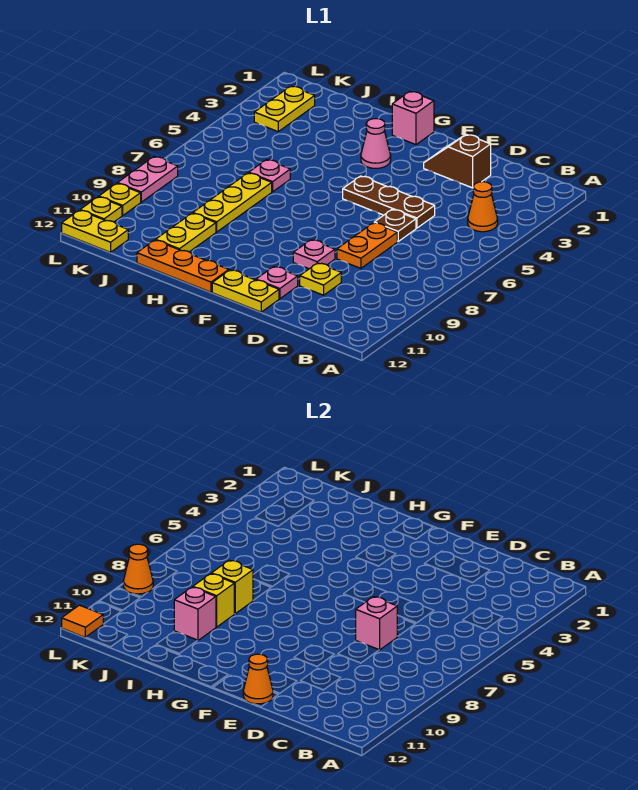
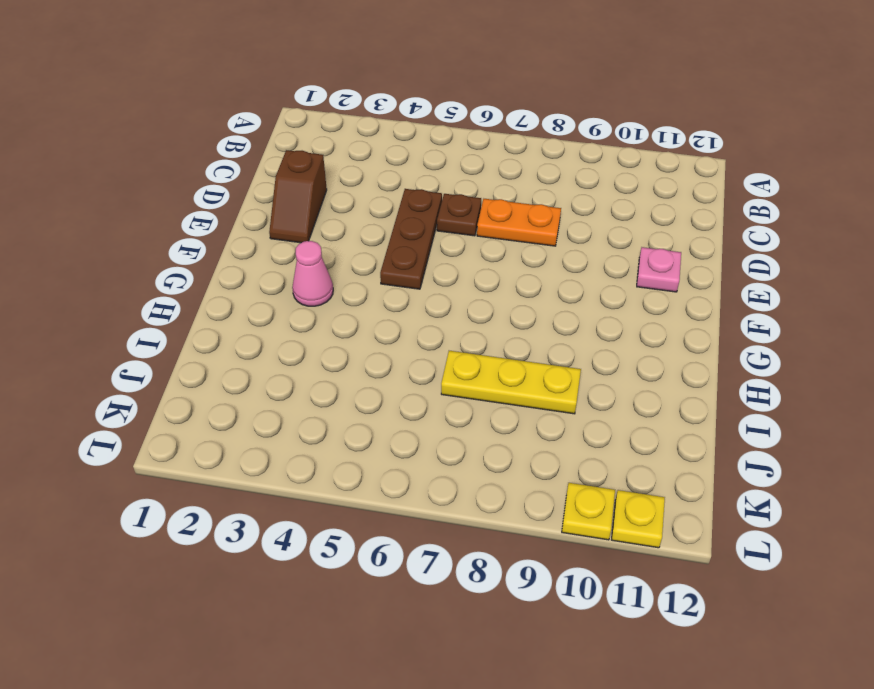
none -> orange 1x1 cone [468,182,498,232]
none -> yellow 1x1 plate [300,263,341,295]
none -> pink 1x1 plate [293,240,335,269]

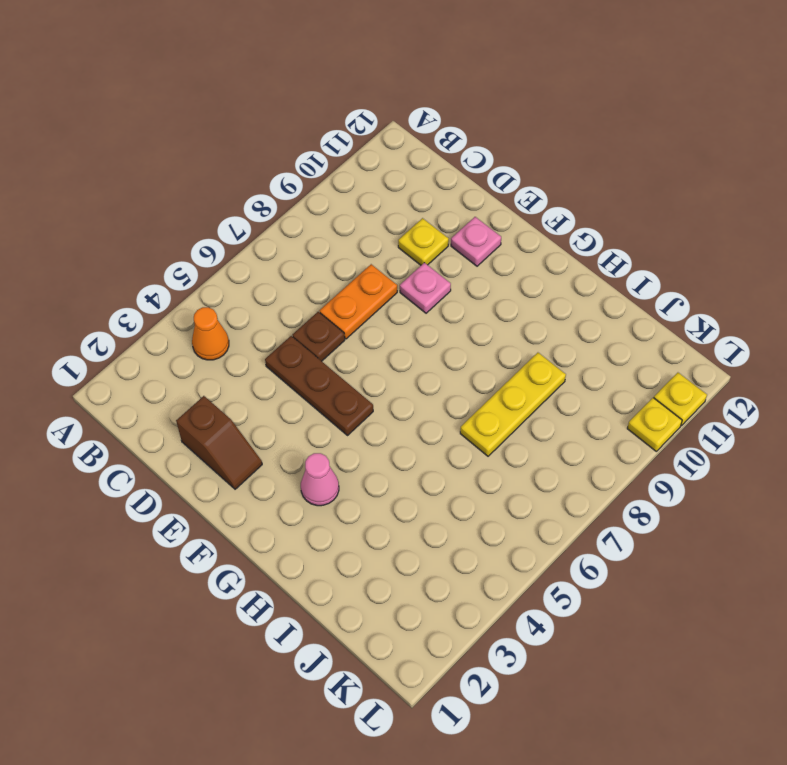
none -> yellow 1x2 plate [212,270,279,312]
none -> pink 1x1 brick [392,91,434,145]
none -> orange 1x3 plate [137,240,229,292]

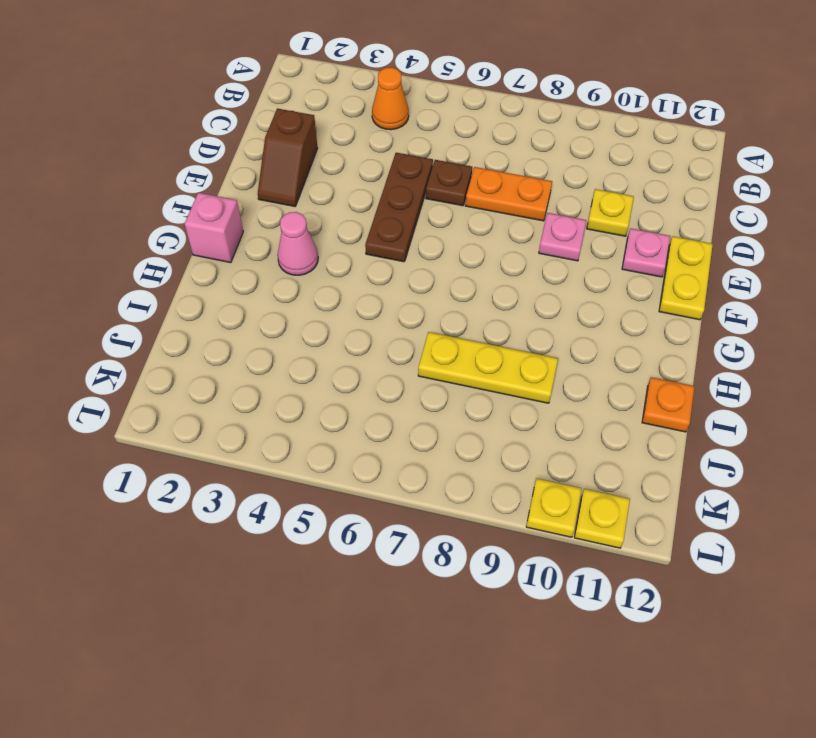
orange 1x1 plate [642,377,695,432] -> orange 1x3 plate [137,240,229,292]
none -> pink 1x1 plate [249,160,290,192]
none -> yellow 1x2 plate [156,213,216,252]
none -> yellow 1x2 plate [254,86,315,131]

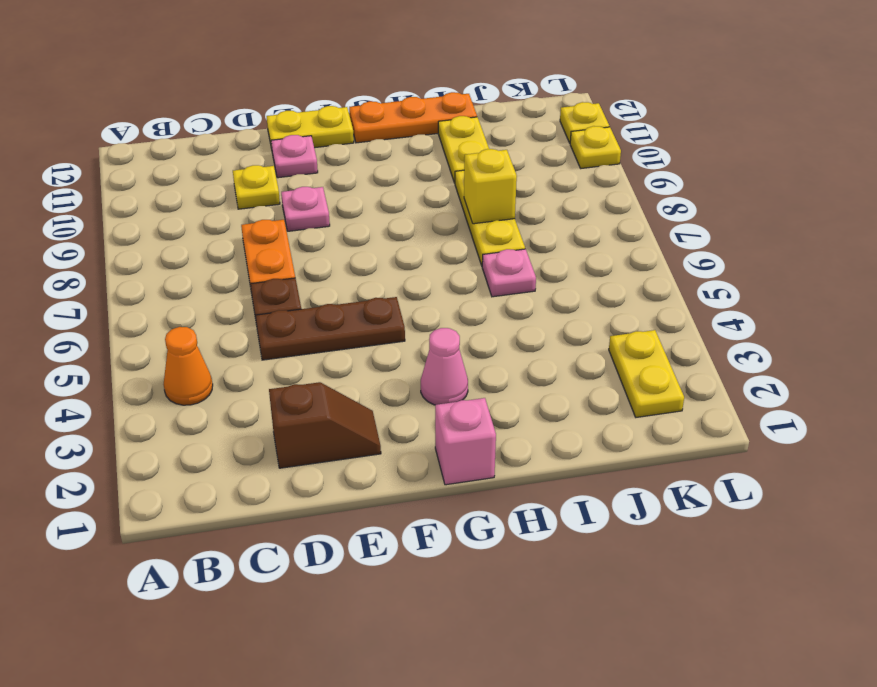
none -> yellow 1x2 plate [62,210,128,252]
none -> pink 1x2 plate [117,157,178,202]
none -> pink 1x1 brick [356,597,398,650]

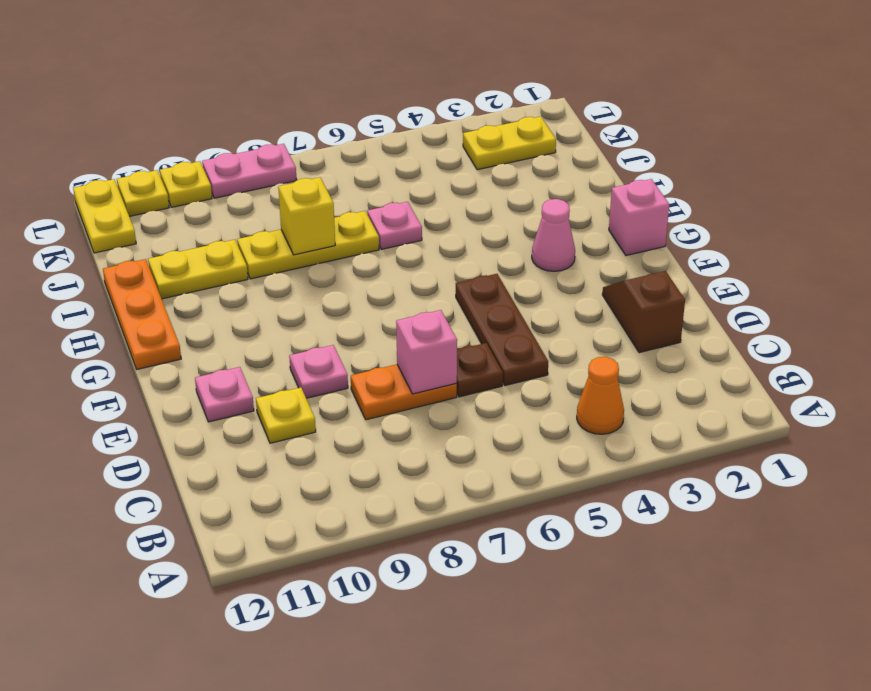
none -> yellow 1x2 plate [212,270,279,312]
none -> orange 1x1 cone [243,654,273,704]
none -> yellow 1x1 brick [193,574,235,627]

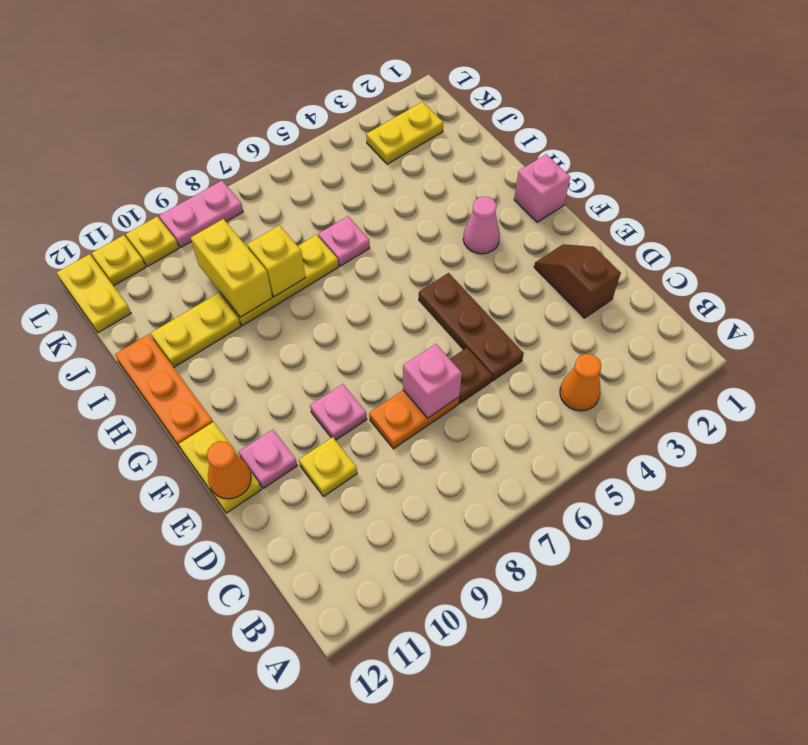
yellow 1x2 brick [191,219,272,317] -> yellow 1x1 brick [193,574,235,627]
none -> pink 1x1 brick [174,587,216,640]
none -> orange 1x1 cone [123,544,153,594]
none -> orange 1x1 tile [62,605,104,637]

